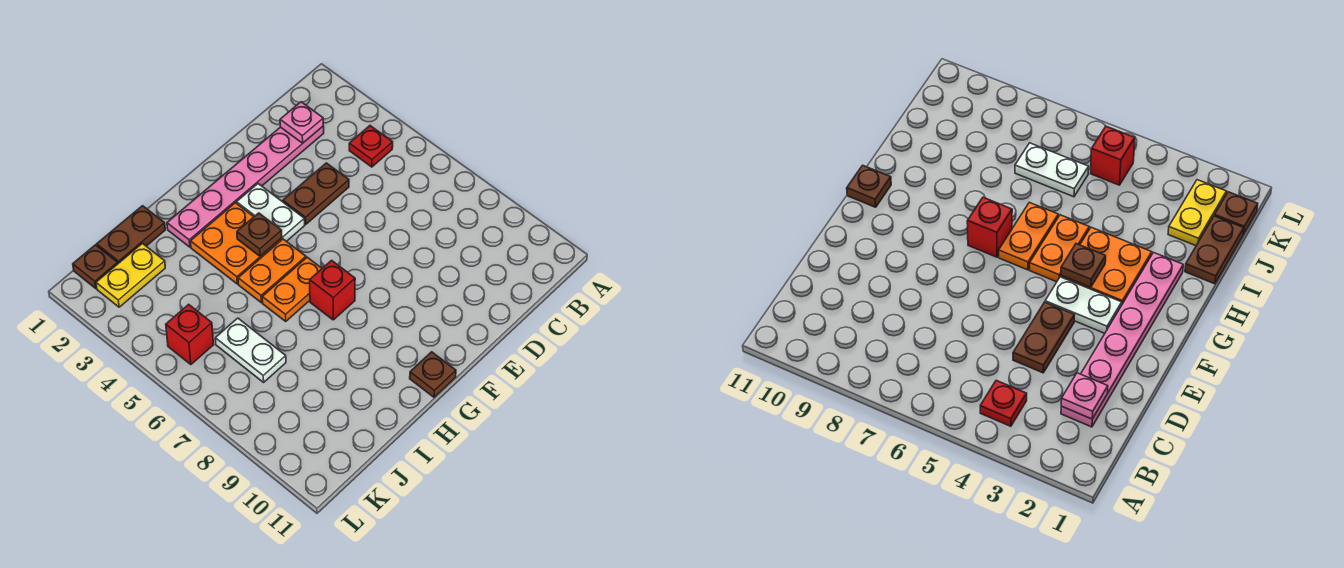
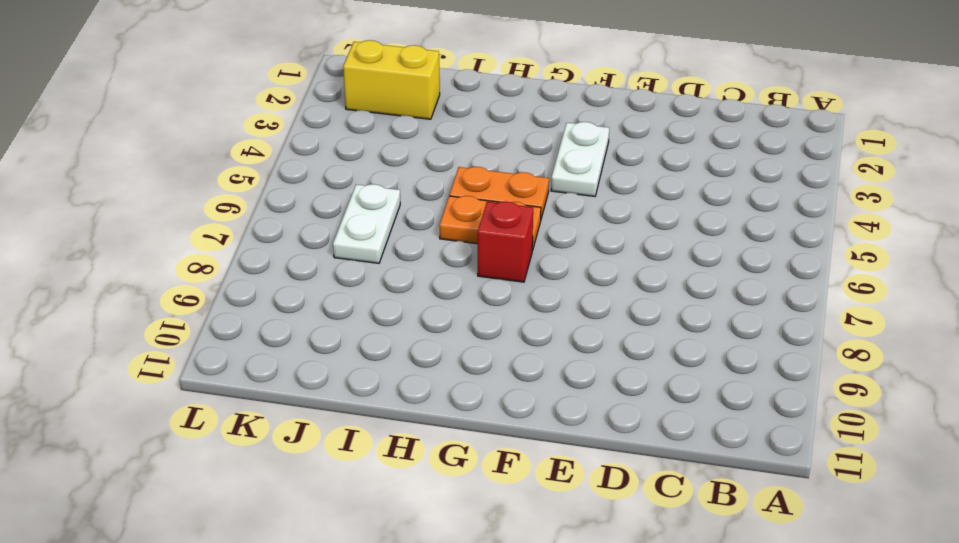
yellow 1x2 brick [343,40,440,119] -> yellow 1x2 plate [96,243,165,307]
none -> red 1x1 plate [349,126,393,167]
none -> pink 1x6 plate [167,126,324,247]
none -> brown 1x2 plate [283,163,349,224]

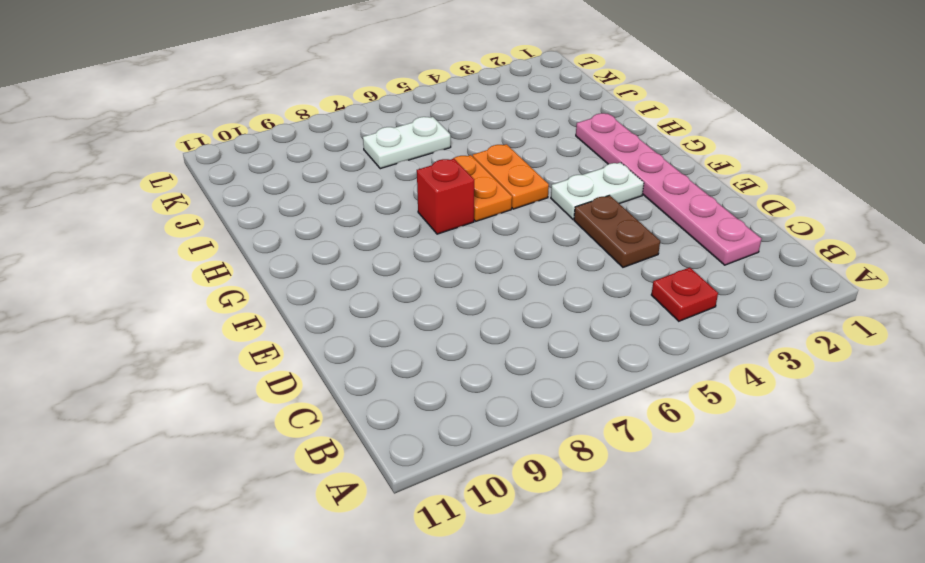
none -> orange 2x2 plate [190,203,282,284]
none -> brown 1x1 plate [410,352,456,397]
none -> brown 1x2 plate [97,206,165,263]

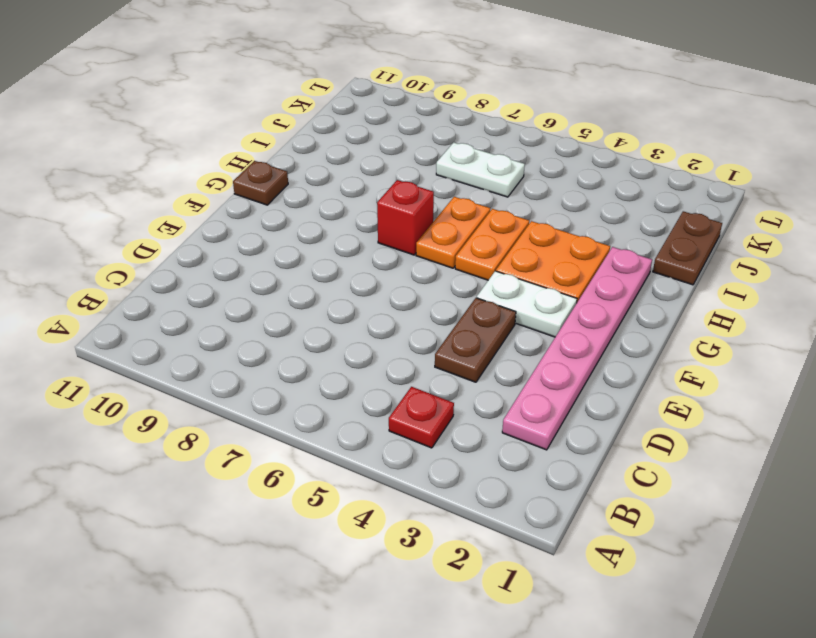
none -> yellow 1x2 plate [96,243,165,307]
none -> brown 1x1 plate [73,245,118,288]
none -> red 1x1 brick [166,304,213,365]

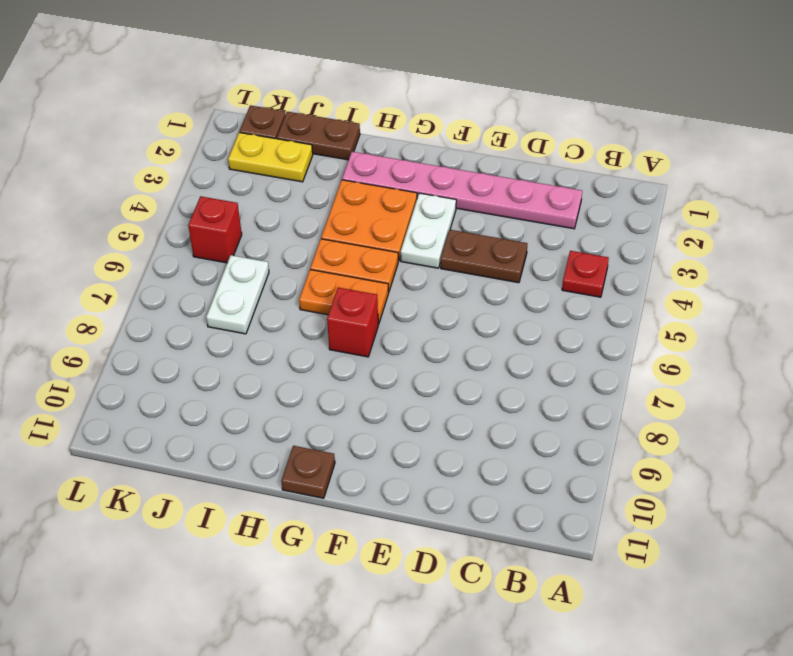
none -> pink 1x1 plate [280,102,323,143]
none -> brown 1x1 plate [237,213,282,256]

